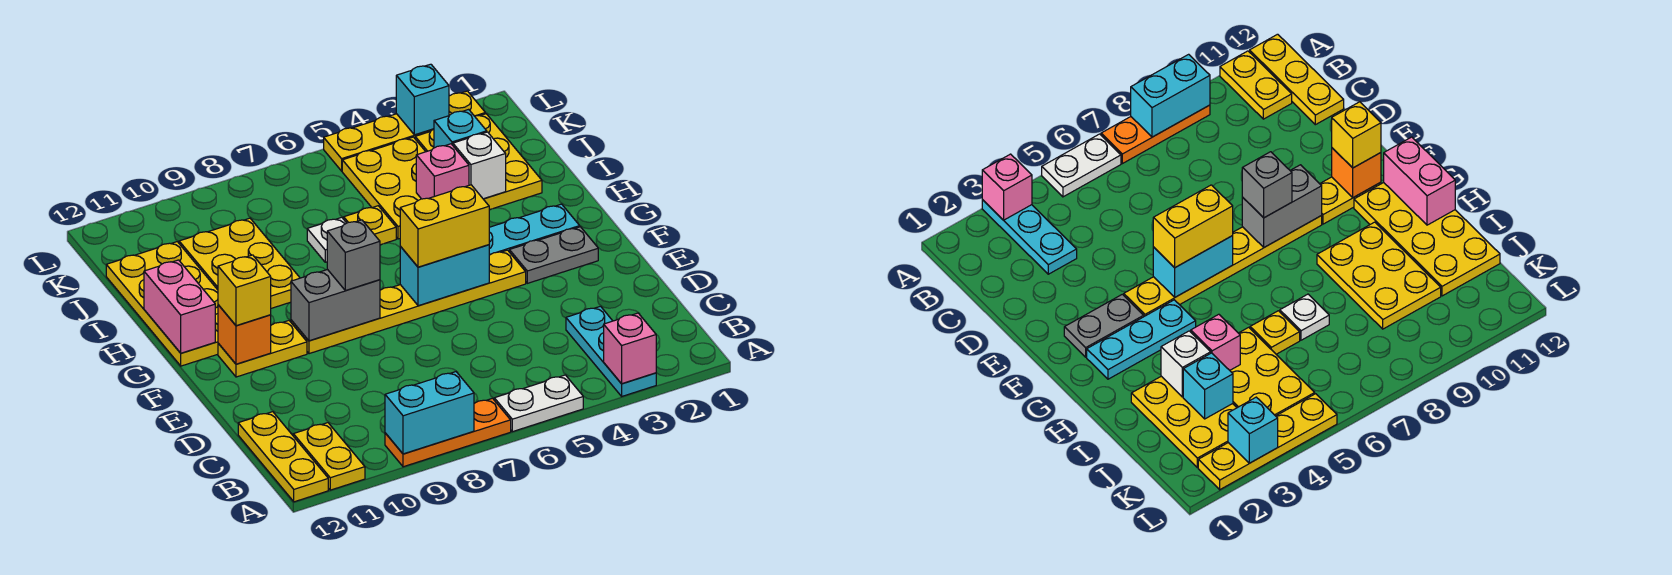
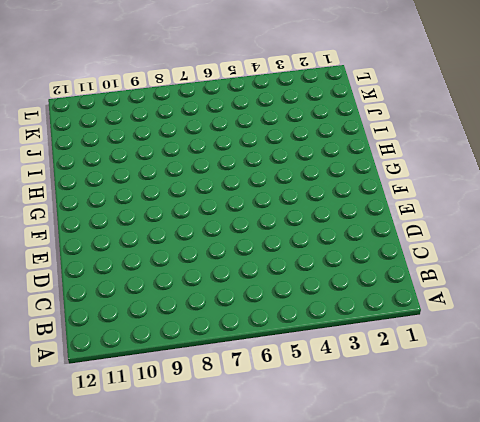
none -> cyan 1x3 plate [566,306,656,396]
none -> white 1x2 plate [494,375,583,432]
none -> orange 1x3 plate [385,398,511,467]

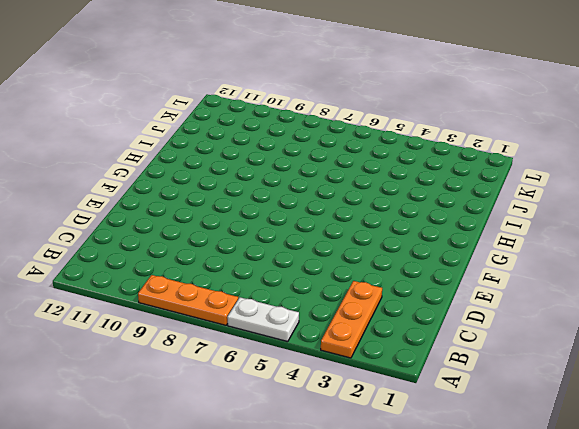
orange 1x3 plate [321,281,382,358] -> cyan 1x3 plate [566,306,656,396]
none -> yellow 1x2 plate [293,423,365,490]
none -> yellow 1x3 plate [238,412,328,502]
none -> grey 1x2 plate [509,227,598,283]

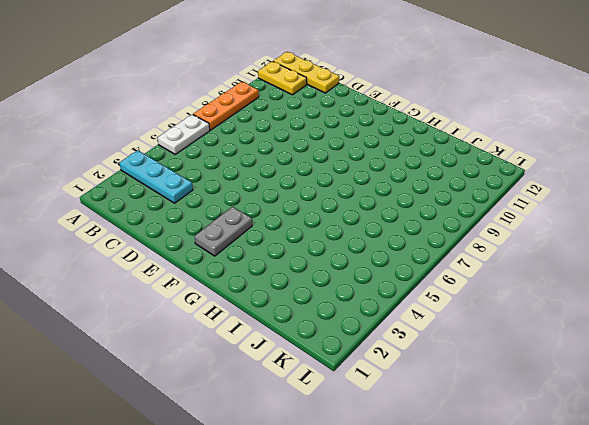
none -> yellow 1x6 plate [291,250,526,354]
none -> yellow 1x2 plate [218,321,307,377]
none -> cyan 1x3 plate [489,204,580,255]

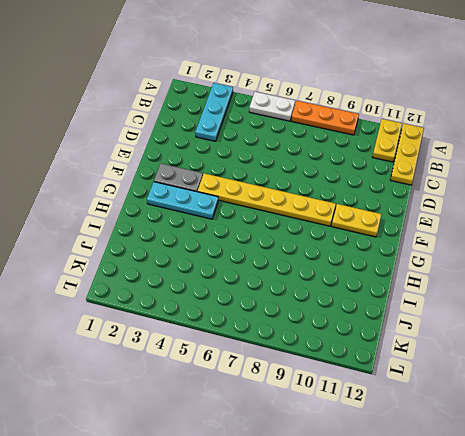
none -> yellow 2x4 plate [106,242,218,366]
none -> yellow 2x3 plate [179,218,300,308]
none -> yellow 2x3 plate [415,114,542,210]

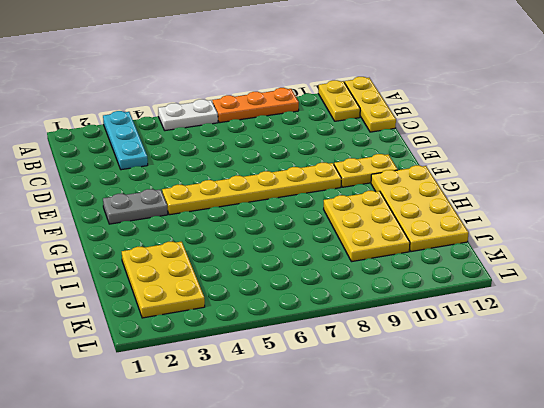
none -> cyan 1x3 plate [489,204,580,255]
none -> yellow 2x3 plate [342,137,426,239]
none -> yellow 1x1 plate [344,206,396,245]

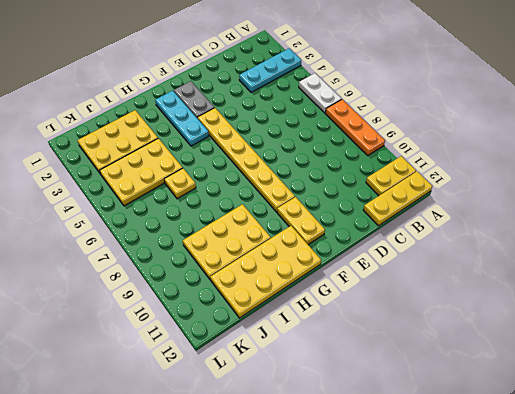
none -> white 1x1 plate [307,217,346,262]
none -> yellow 1x4 plate [324,91,485,171]
none -> pink 1x1 brick [604,313,656,384]

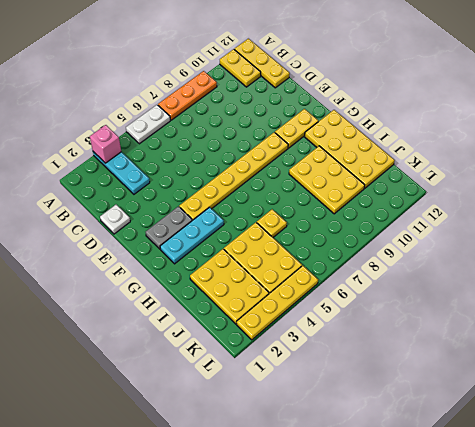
white 1x1 plate [100,205,130,234] -> white 1x1 plate moved to [307,217,346,262]
none -> cyan 1x2 brick [385,372,474,454]
none -> cyan 1x2 brick [400,245,489,306]
none -> grey 1x2 brick [291,269,380,341]

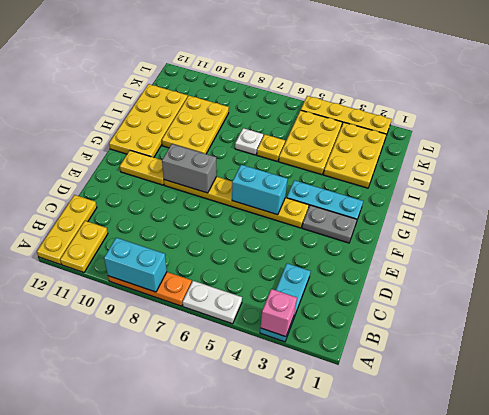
none -> orange 1x1 brick [218,305,271,364]
none -> pink 1x2 brick [144,260,215,353]
none -> white 1x1 brick [453,132,506,199]

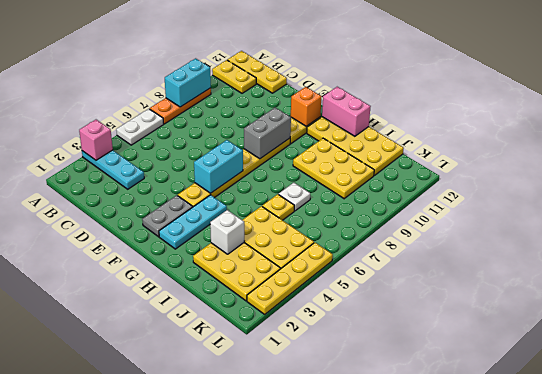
none -> pink 1x1 brick [416,144,469,199]
none -> cyan 1x1 brick [434,109,487,148]
none -> cyan 1x1 brick [396,64,449,135]

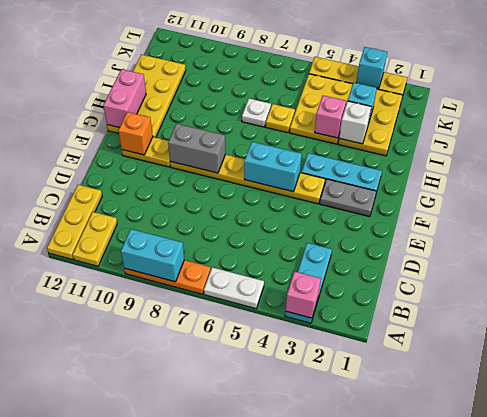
none -> yellow 2x3 plate [179,218,300,308]
none -> yellow 1x2 brick [400,185,489,267]
none -> grey 1x1 brick [327,220,380,290]

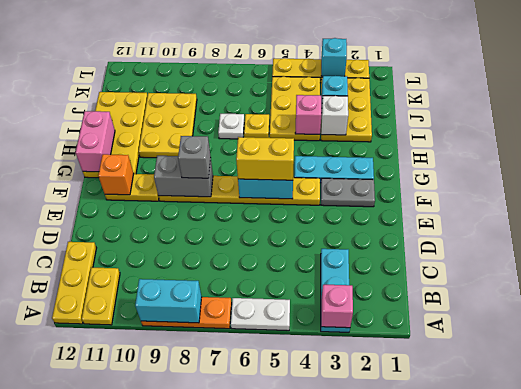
none -> yellow 1x1 brick [218,255,271,326]

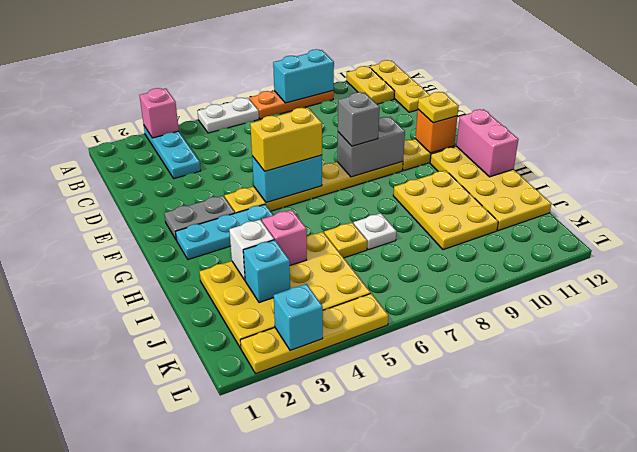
yellow 1x1 plate [418,92,459,123] -> yellow 1x1 brick [218,255,271,326]

